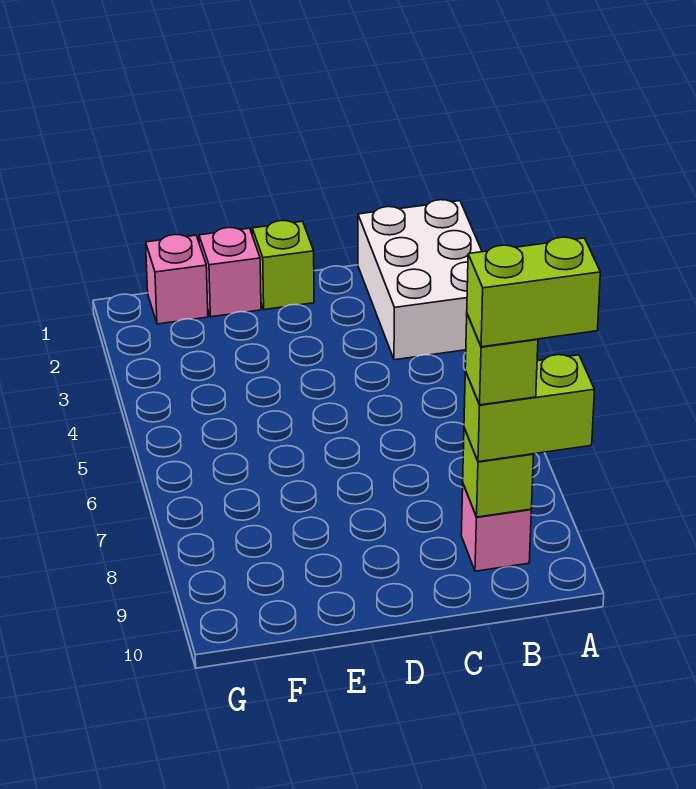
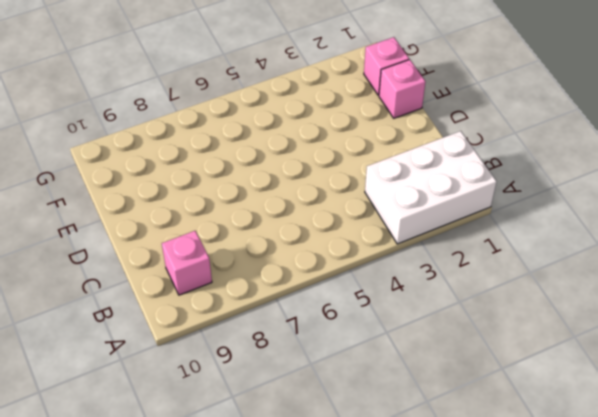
none -> lime 1x1 brick [252,221,314,310]
none -> lime 1x1 brick [463,428,534,517]

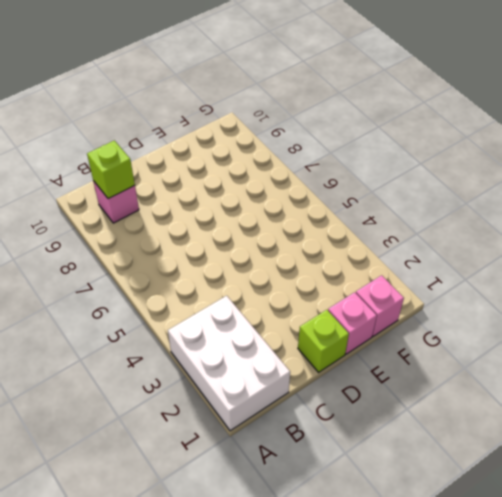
none -> lime 1x2 brick [464,355,595,462]
none -> lime 1x1 brick [465,314,538,405]

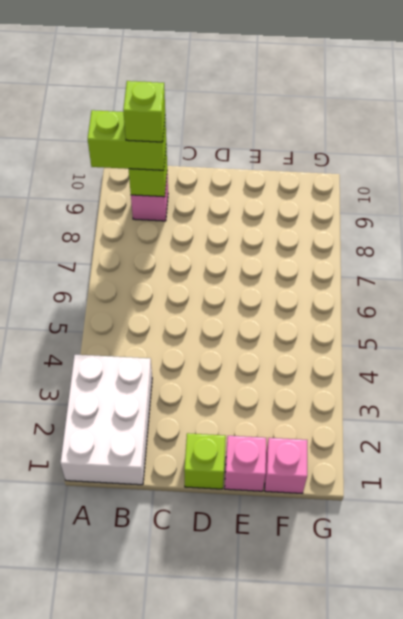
none -> lime 1x2 brick [467,237,600,347]

